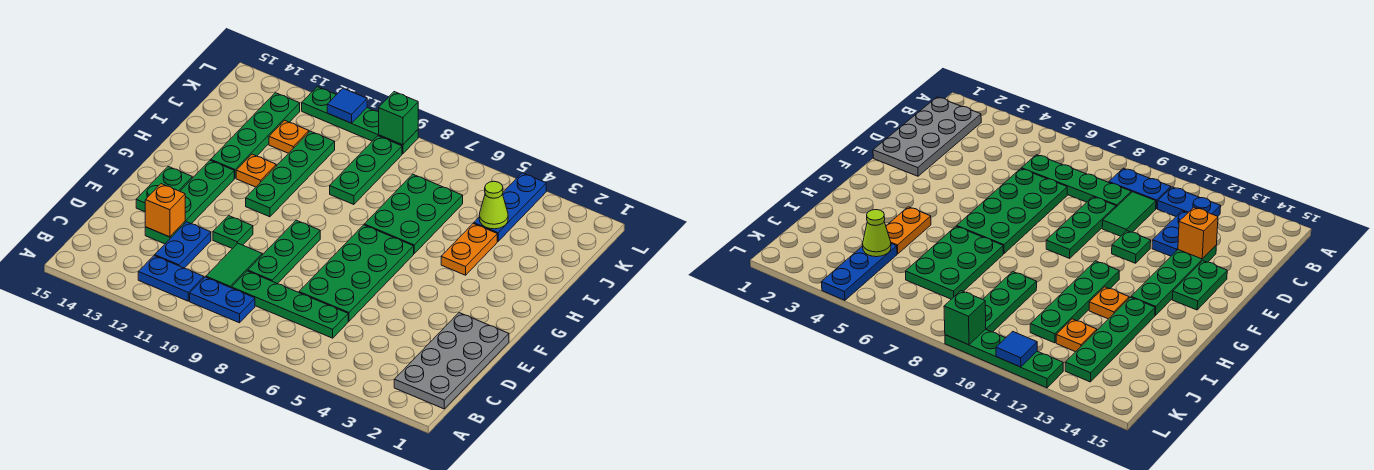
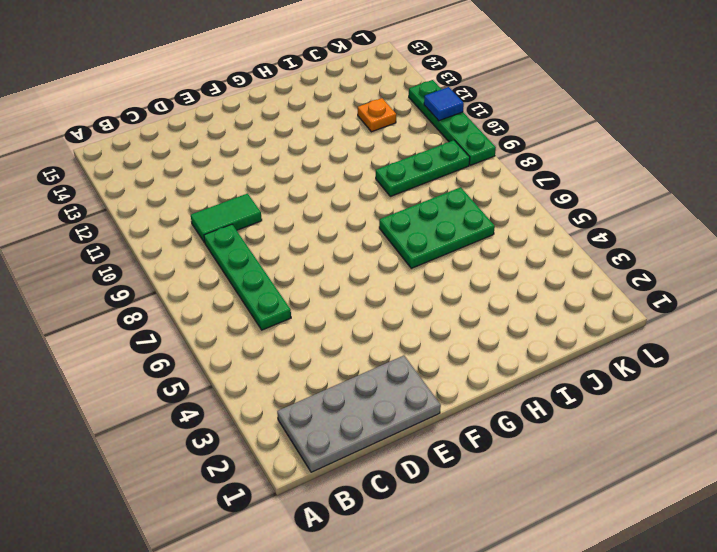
none -> blue 1x2 plate [190,277,255,323]
none -> blue 1x2 plate [138,256,204,301]
none -> blue 1x2 plate [155,222,211,268]

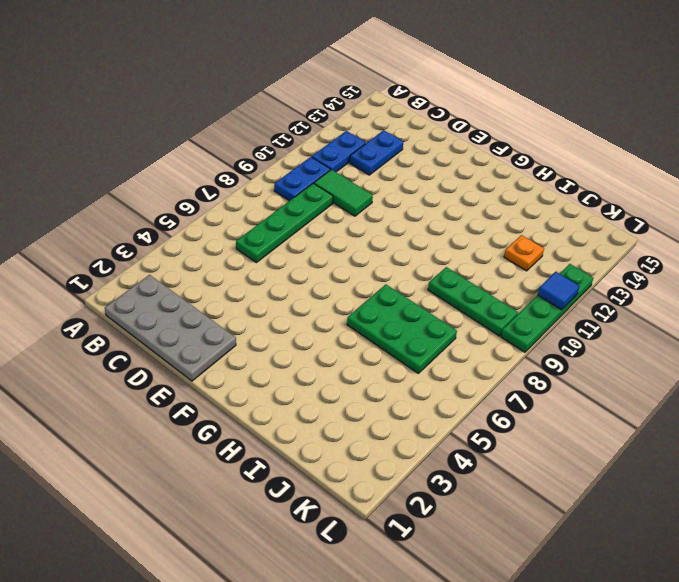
blue 1x2 plate [350,130,403,175] -> blue 1x2 plate turned to [155,222,211,268]
none -> green 2x4 plate [299,225,414,321]
none -> green 1x3 plate [248,220,320,284]
none -> green 1x4 plate [145,160,234,244]

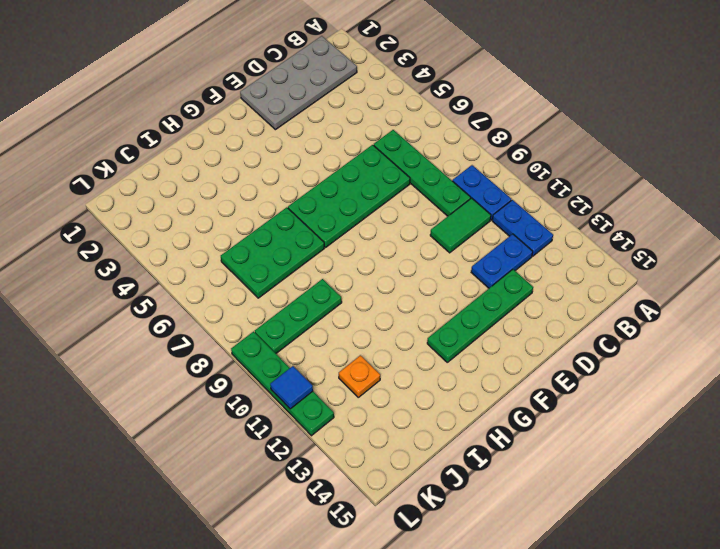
none -> green 1x3 plate [248,220,320,284]
none -> green 1x1 plate [213,216,253,249]
none -> green 1x2 plate [136,167,192,212]

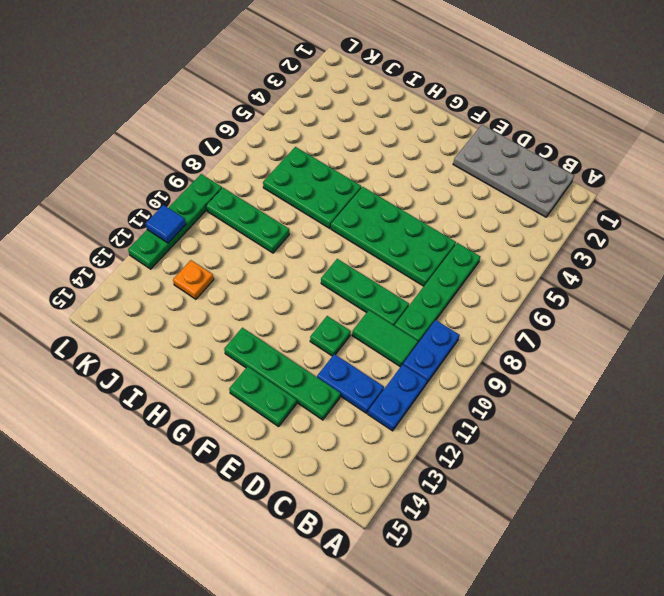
none -> green 1x4 plate [246,131,335,217]
none -> orange 1x2 plate [441,224,497,275]
none -> orange 1x1 plate [236,154,276,187]

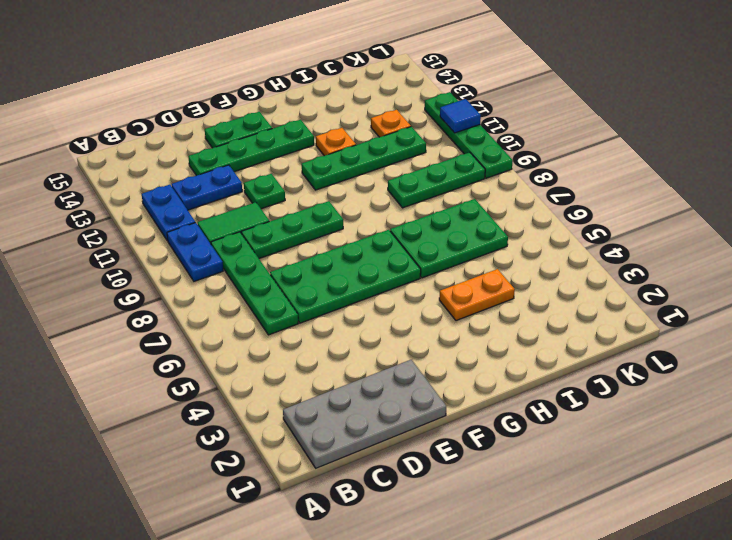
none -> green 1x4 plate [211,93,300,178]
none -> blue 1x3 plate [474,173,546,241]
none -> orange 1x1 brick [145,184,185,237]

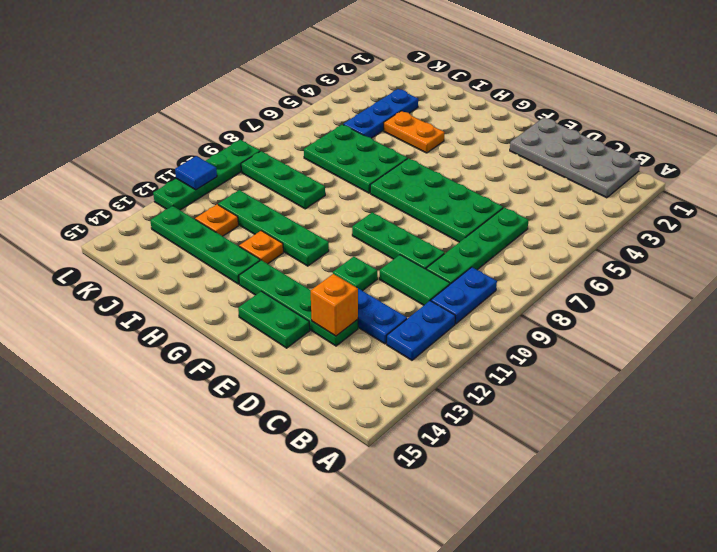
blue 1x3 plate [343,89,418,138] -> blue 1x3 plate turned to [474,173,546,241]
none -> lime 1x1 cone [479,181,508,229]
none -> green 1x1 brick [379,92,418,145]

